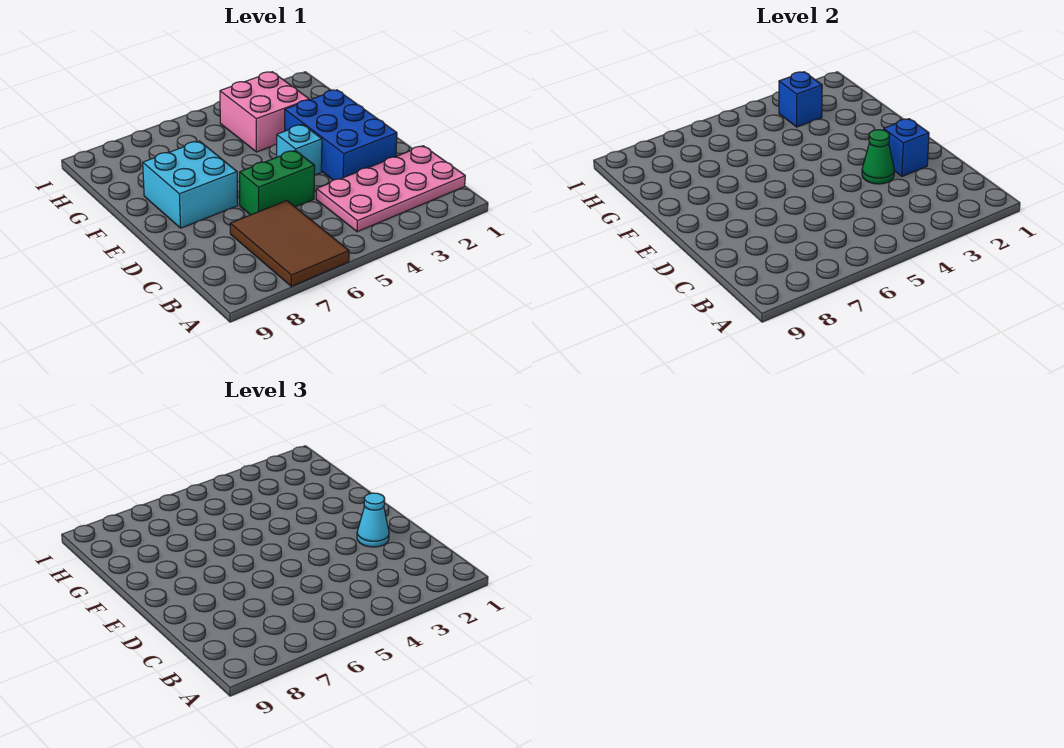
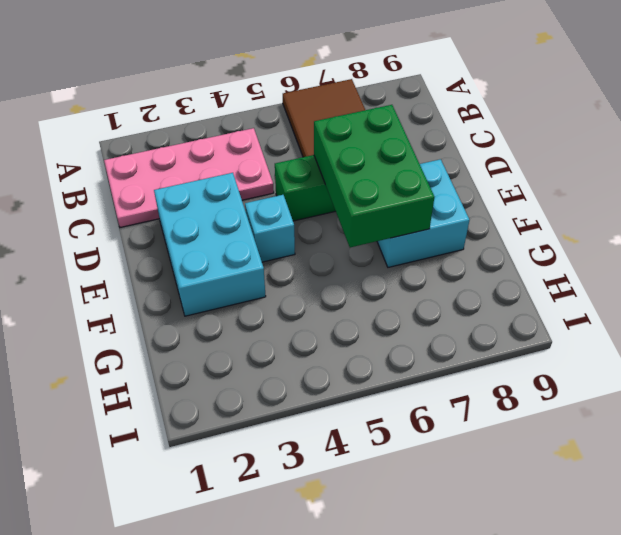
cyan 2x3 brick [154,173,266,316] -> blue 2x3 brick [285,90,397,180]
green 2x3 brick [314,105,434,247] -> none
none -> pink 2x2 brick [220,72,309,152]
none -> blue 1x1 brick [884,119,929,176]

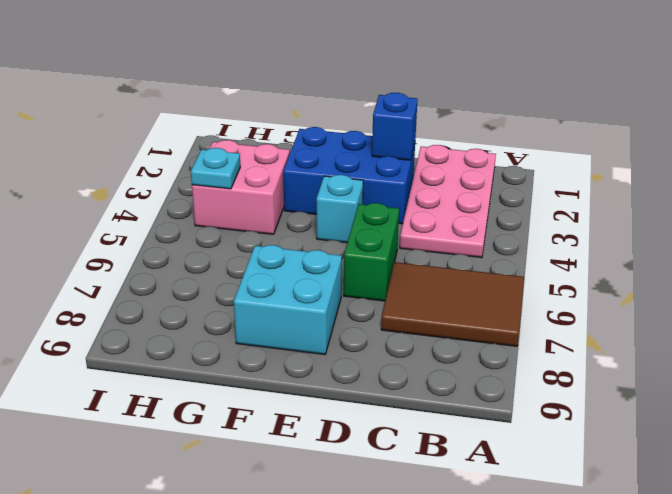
cyan 1x1 plate [191,148,240,189] -> none
none -> green 1x1 cone [862,130,894,184]
none -> blue 1x1 brick [779,72,822,127]

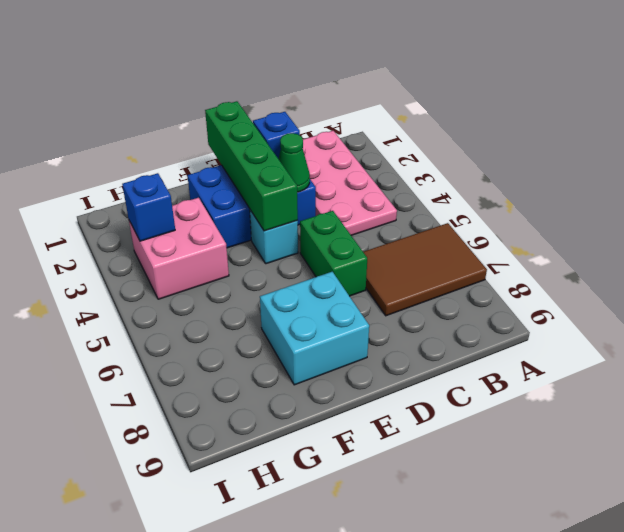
green 1x4 brick [205,101,298,231] -> none
none -> cyan 1x1 cone [357,493,389,547]

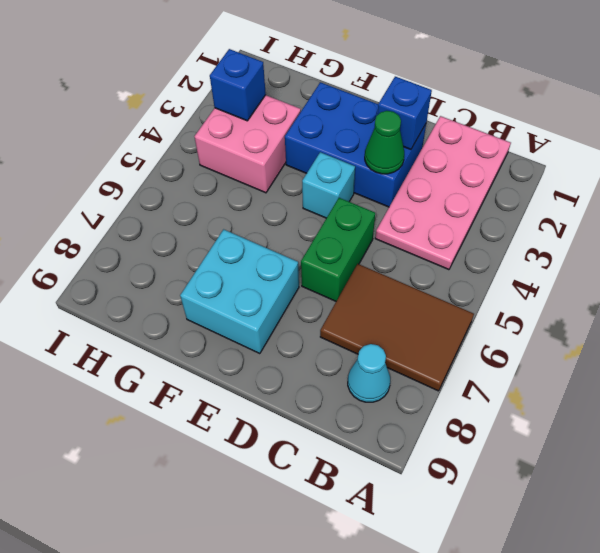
cyan 1x1 cone [348,344,390,402] -> cyan 1x1 cone moved to [357,493,389,547]

